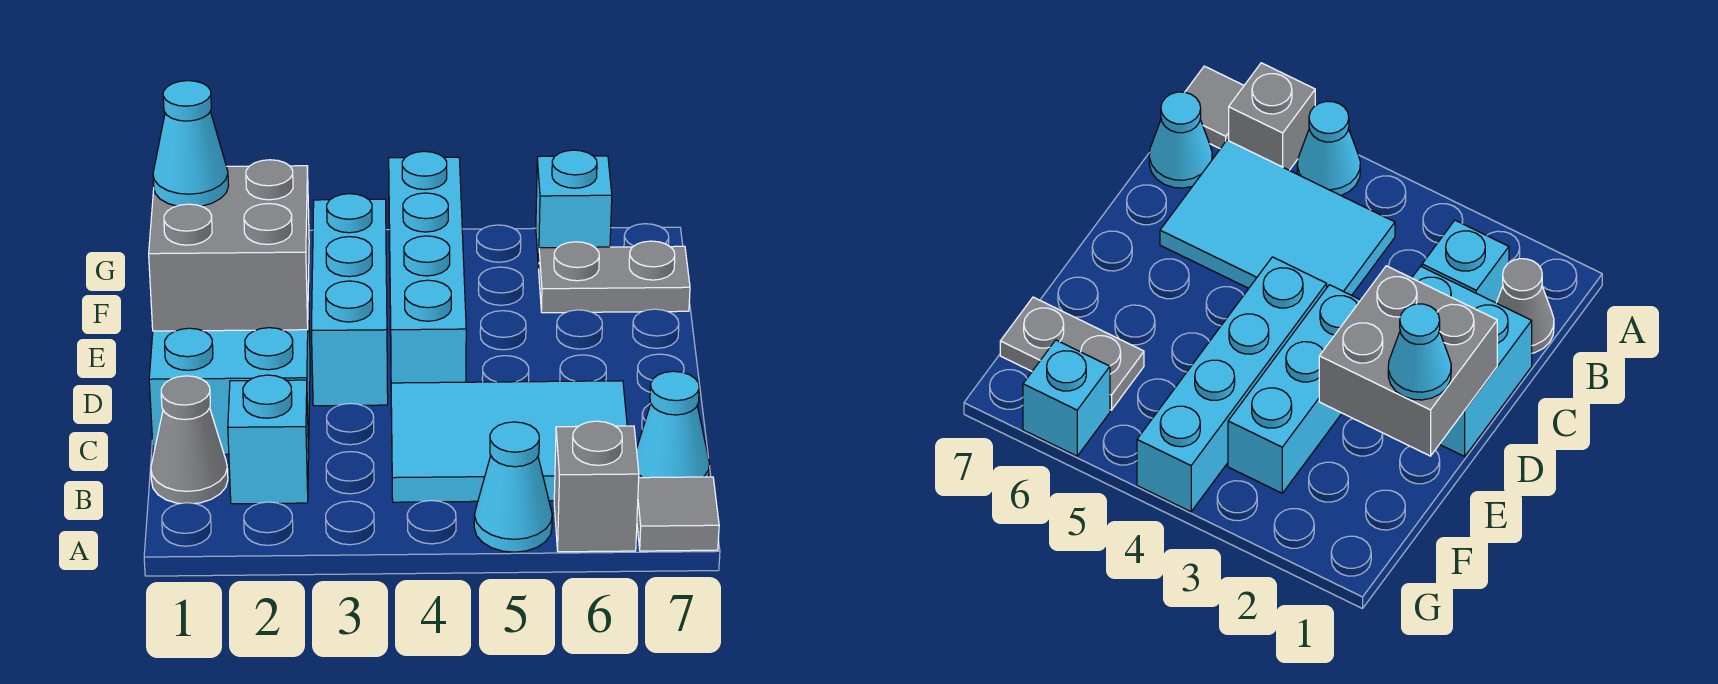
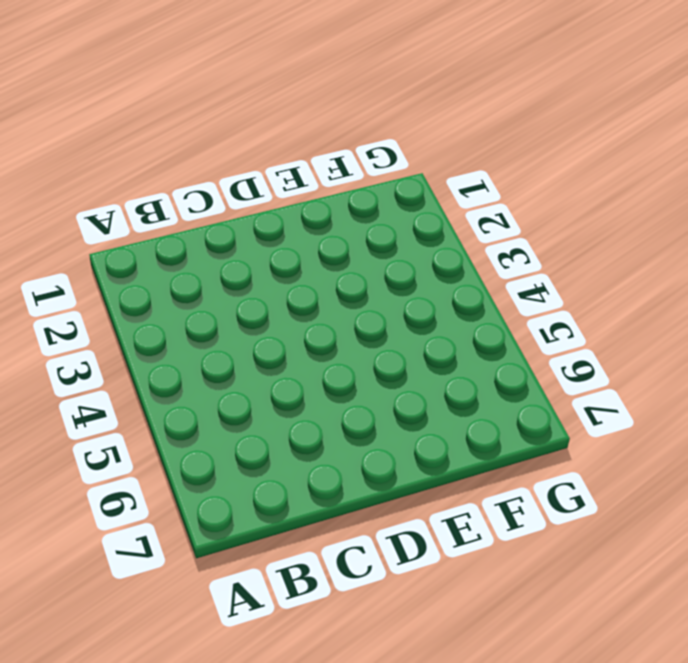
none -> cyan 1x1 cone [474,422,552,552]
none -> grey 1x1 brick [554,421,639,552]
none -> grey 1x1 tile [637,477,719,551]

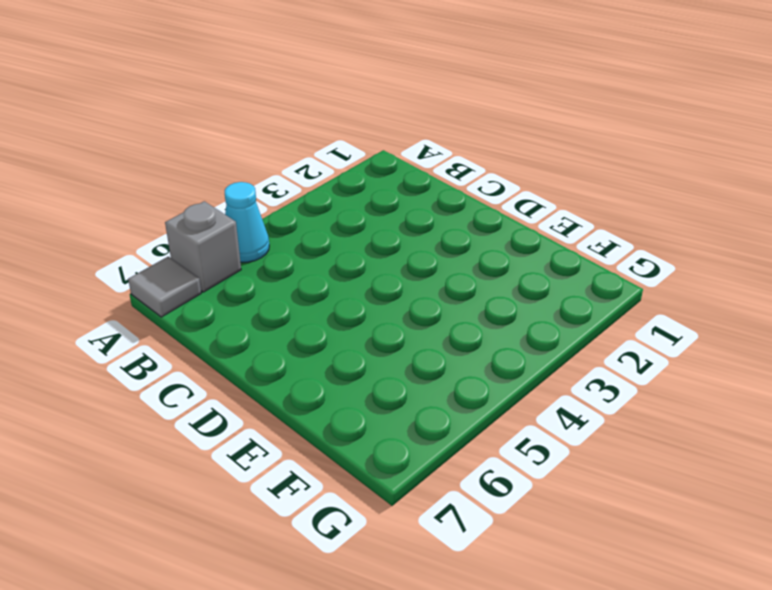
none -> grey 1x1 cone [151,376,228,504]
none -> cyan 1x1 brick [228,375,309,504]
none -> cyan 2x3 tile [391,381,627,502]

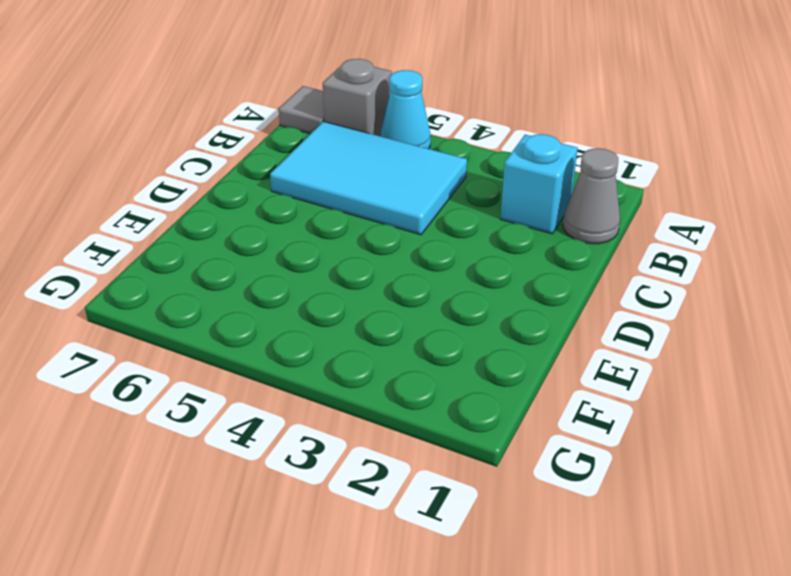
none -> cyan 1x1 cone [636,371,709,478]
none -> cyan 2x2 brick [149,289,310,455]
none -> cyan 1x3 brick [311,194,388,406]

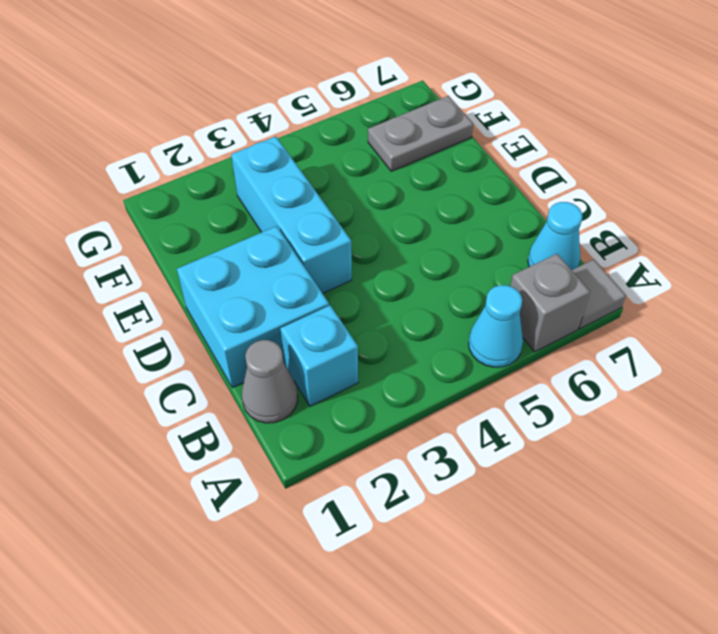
none -> cyan 2x3 tile [391,381,627,502]
none -> cyan 1x4 brick [389,151,466,383]
none -> cyan 1x1 brick [536,150,612,268]

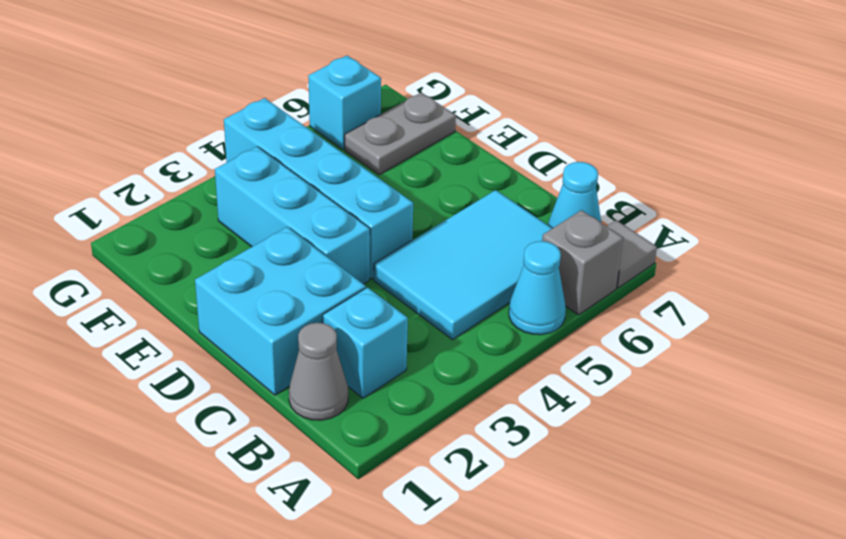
none -> grey 2x2 brick [149,160,309,331]
none -> cyan 1x1 cone [153,81,229,206]

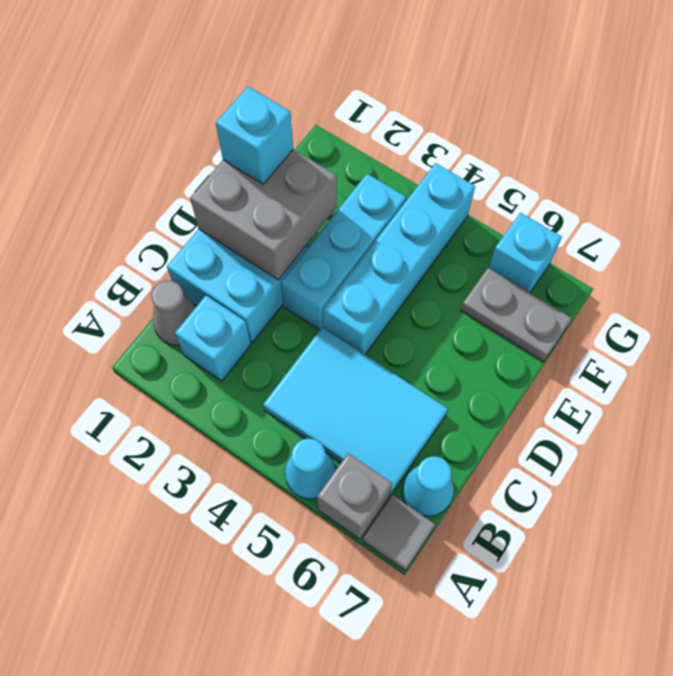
cyan 1x1 brick [216,87,293,184] -> cyan 1x1 cone [153,81,229,206]

